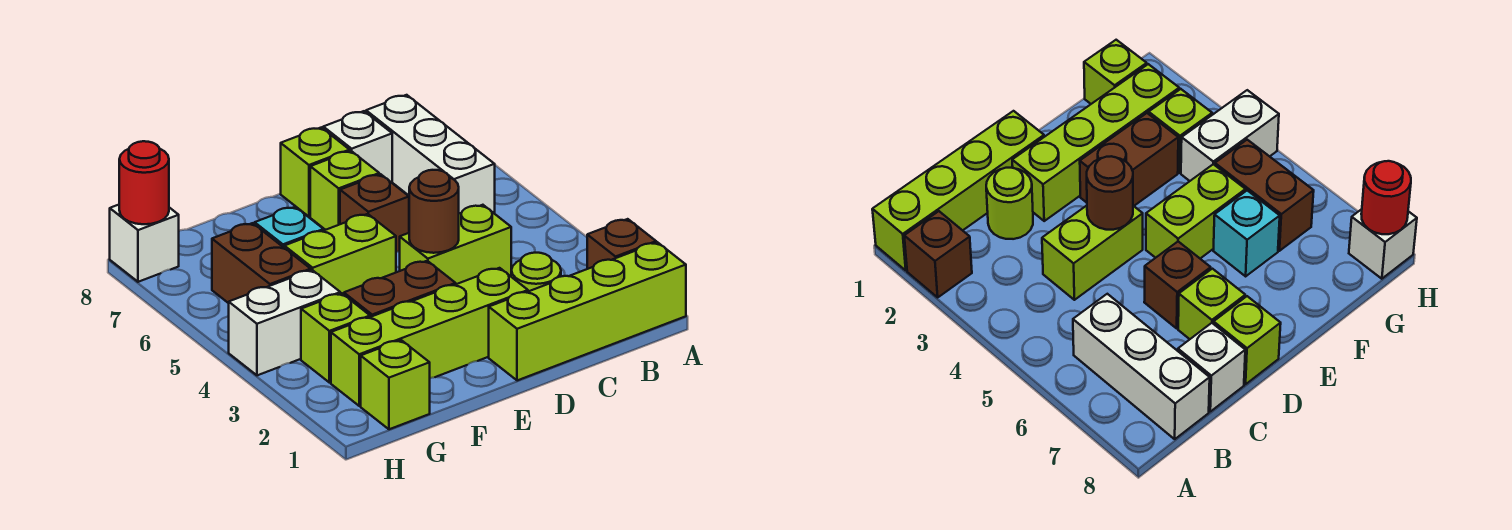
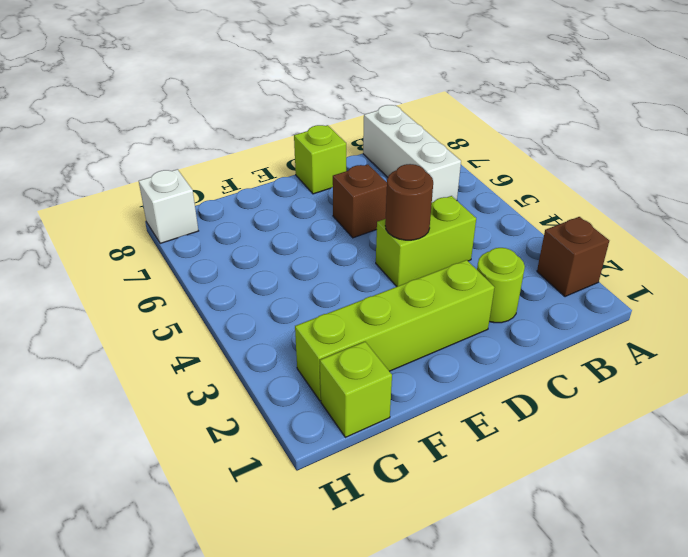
none -> lime 1x4 brick [489,242,686,381]
none -> white 1x1 brick [323,111,392,183]
none -> lime 1x1 brick [310,151,379,230]

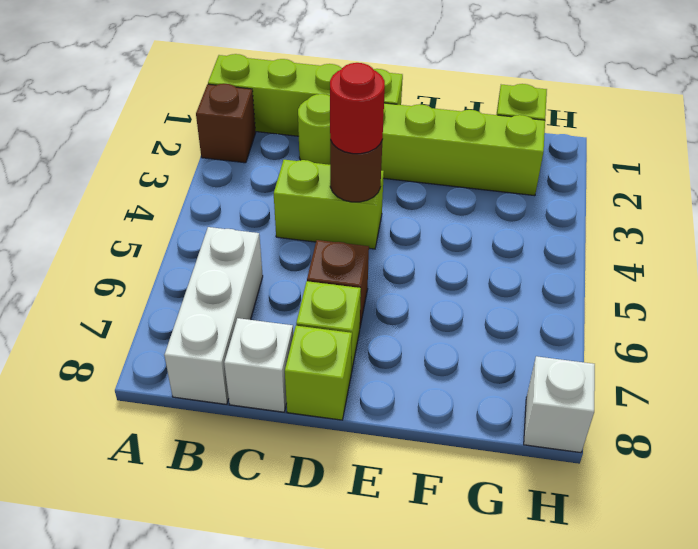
red 1x1 round brick [330,63,385,154] -> red 1x1 round brick moved to [119,141,169,224]
none -> brown 1x2 brick [344,261,456,317]
none -> lime 1x2 brick [284,214,396,295]
none -> cyan 1x1 brick [255,207,324,247]

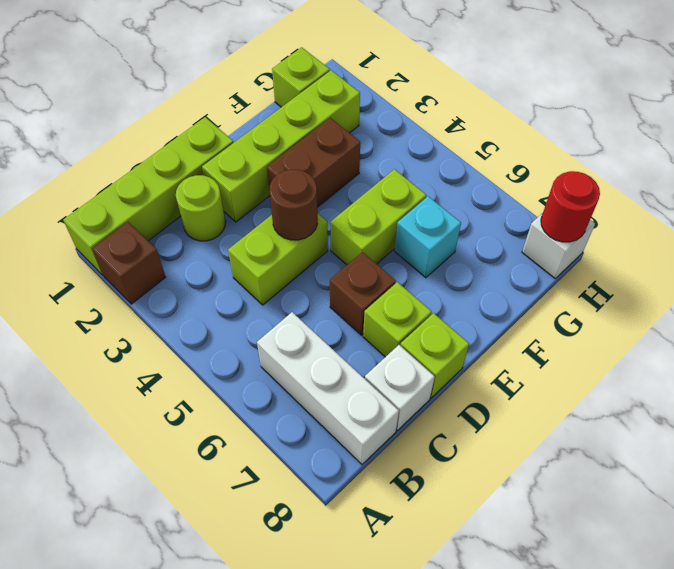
none -> lime 1x1 brick [301,293,370,383]
none -> white 1x2 brick [229,270,340,375]
none -> brown 1x2 brick [212,223,311,303]

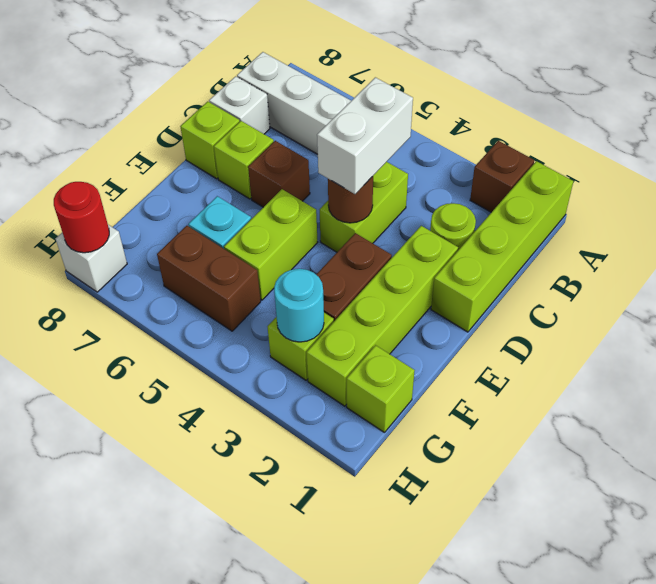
white 1x2 brick [317,77,413,194] -> white 1x2 brick moved to [229,270,340,375]
cyan 1x1 round brick [274,269,324,342] -> none

